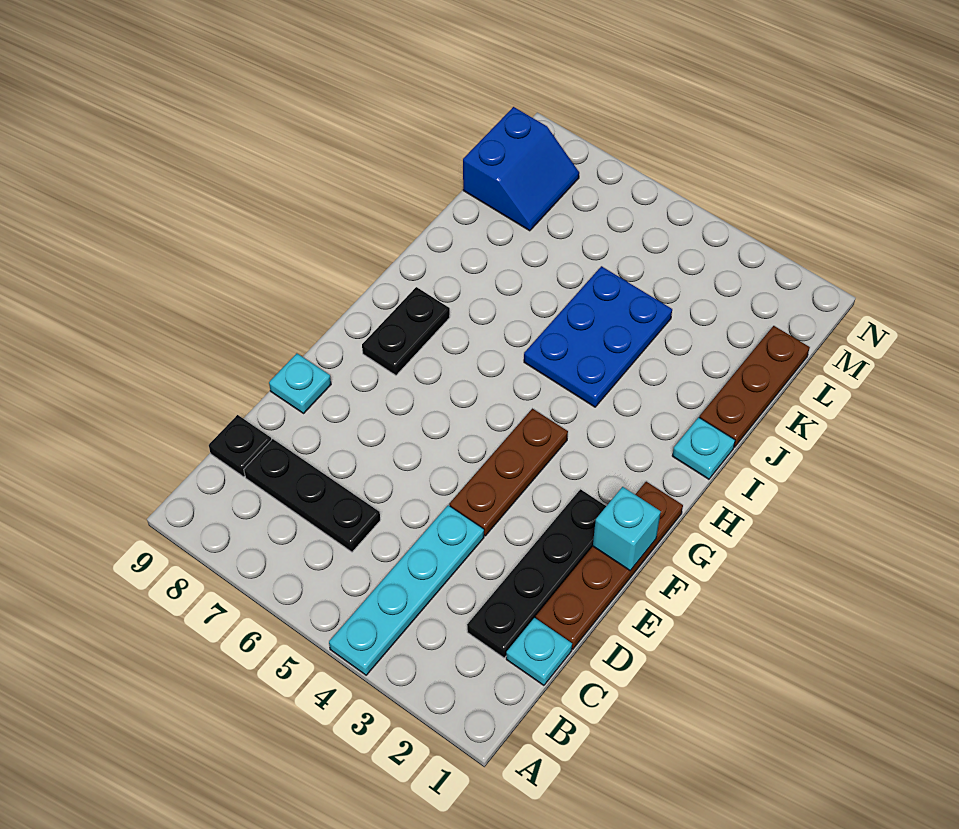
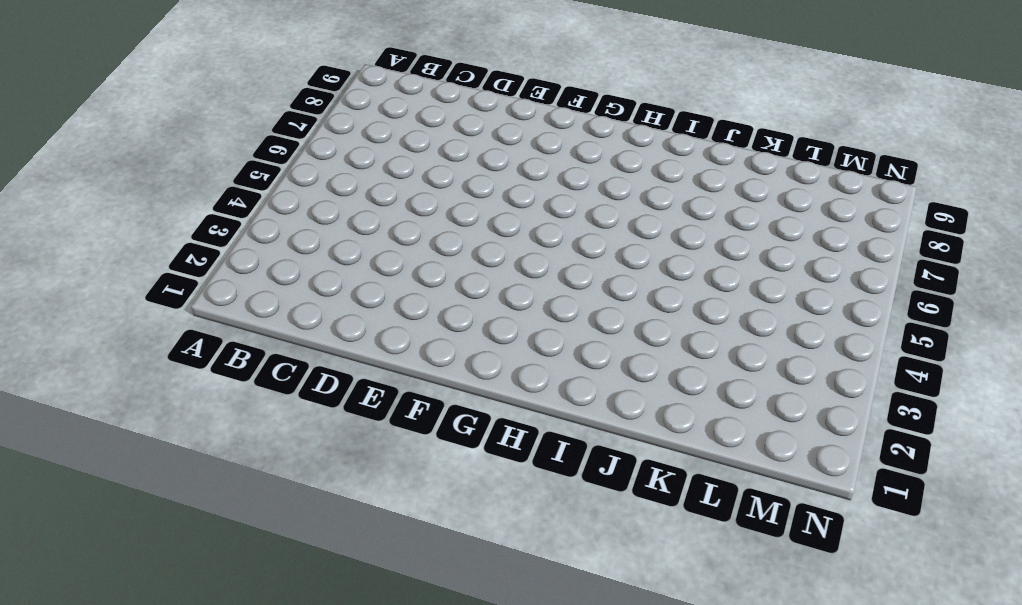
none -> cyan 1x4 plate [329,505,484,675]
none -> cyan 1x1 plate [506,618,572,685]
none -> black 1x4 plate [467,489,606,658]

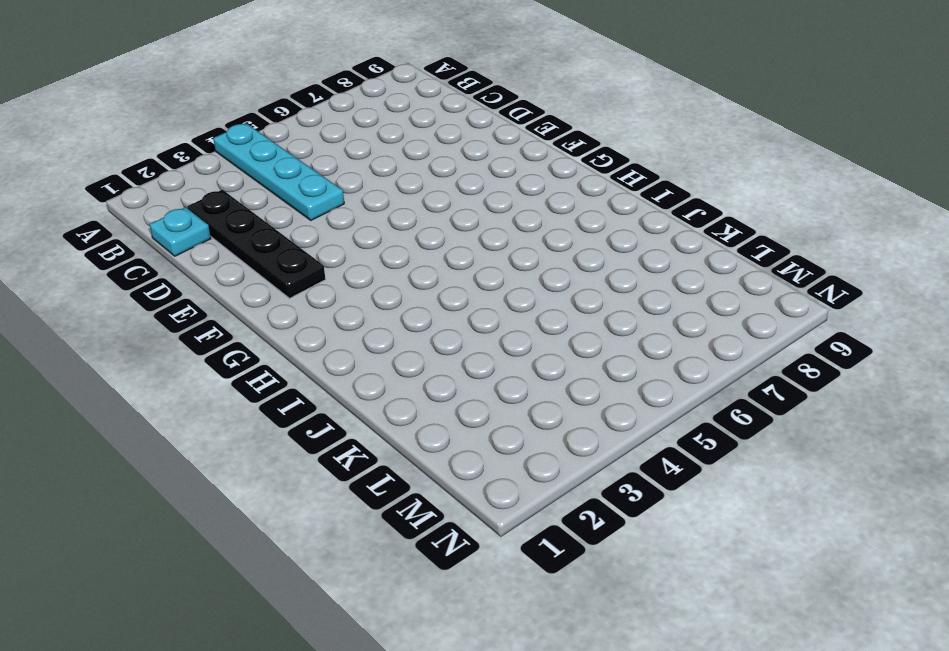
none -> black 1x3 plate [244,439,380,552]
none -> black 1x1 plate [209,415,271,477]
none -> brown 1x4 plate [536,482,683,649]

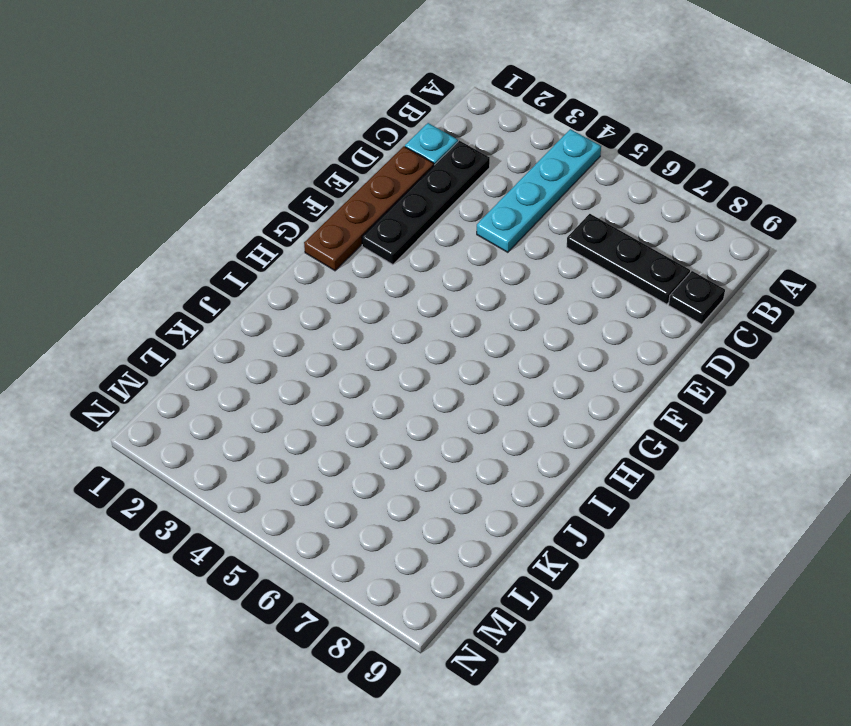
none -> brown 1x3 plate [449,409,568,536]
none -> cyan 1x1 plate [269,354,331,413]
none -> black 1x2 plate [362,287,450,375]

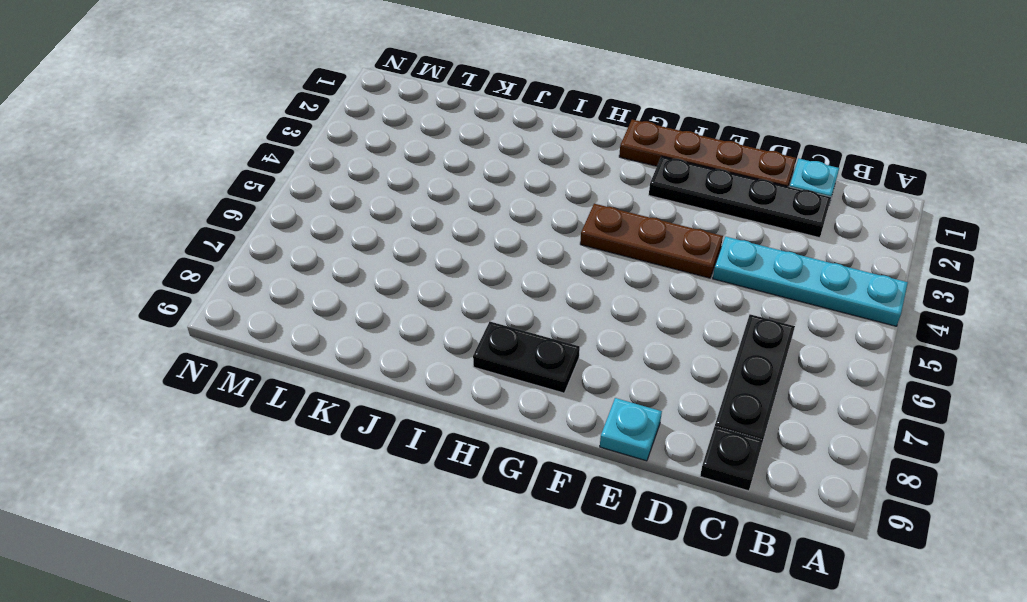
none -> cyan 1x1 plate [672,417,735,479]
none -> blue 2x3 plate [524,266,672,407]
none -> brown 1x3 plate [699,326,810,447]

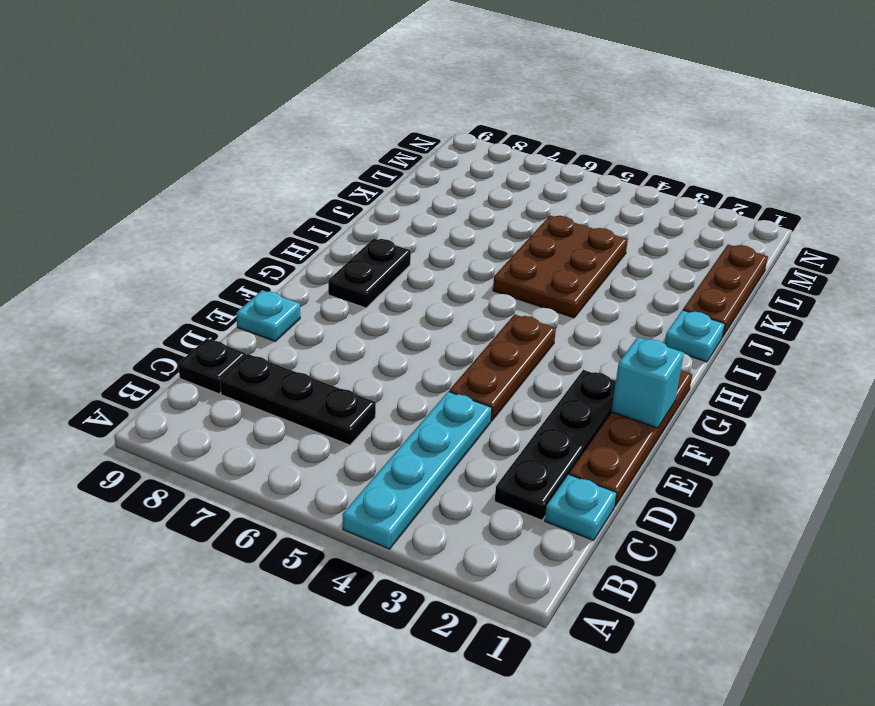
brown 2x3 plate [493,216,628,318] -> blue 2x3 plate [524,266,672,407]
none -> blue 2x2 slope [463,107,579,231]

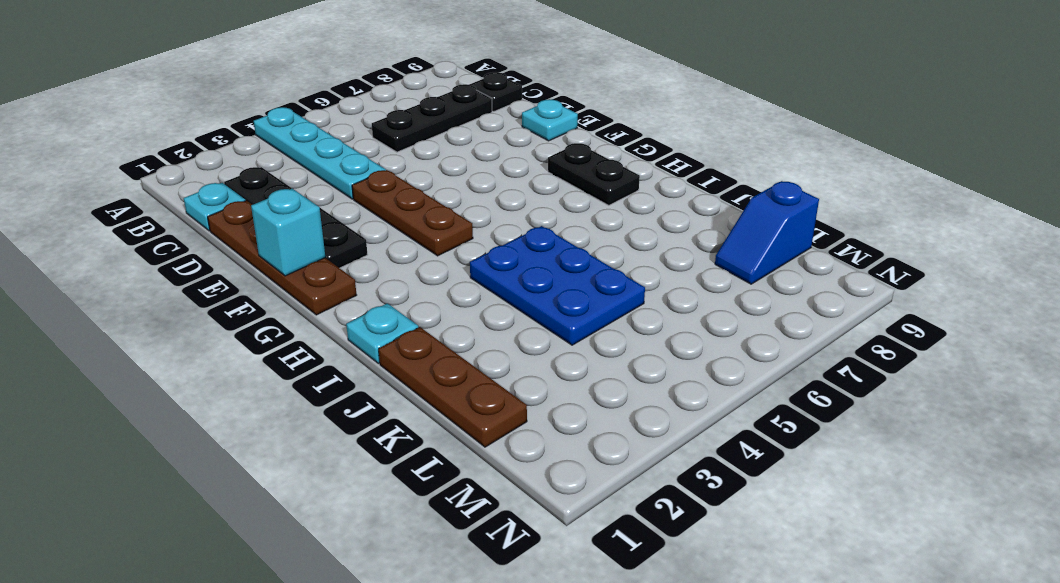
blue 1x2 slope [715,181,819,284] -> blue 2x2 slope [463,107,579,231]

